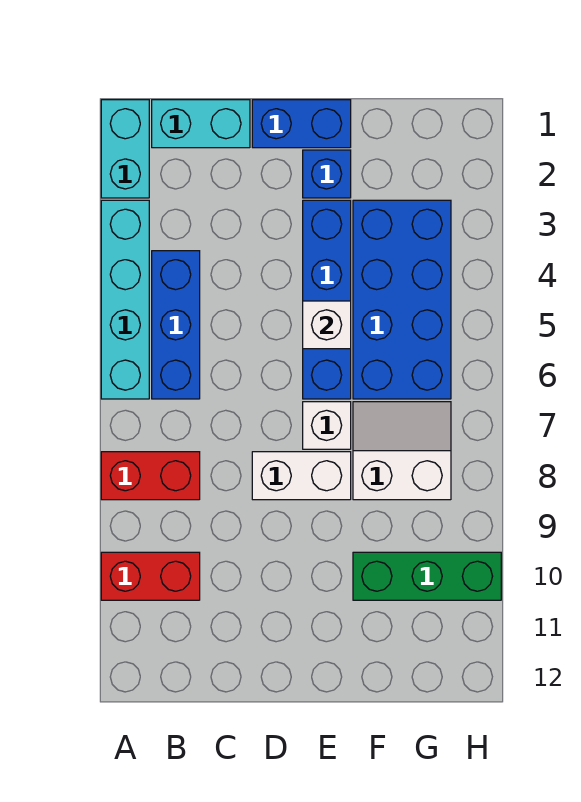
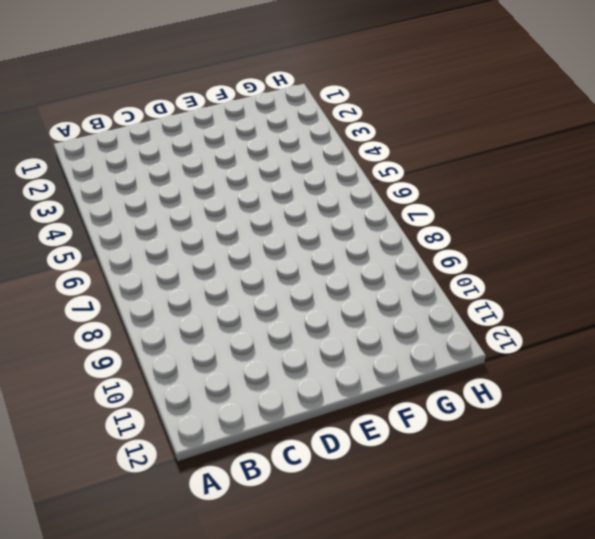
none -> cyan 1x2 brick [101,100,149,198]
none -> cyan 1x4 brick [101,200,149,399]
none -> red 1x2 brick [101,452,200,500]

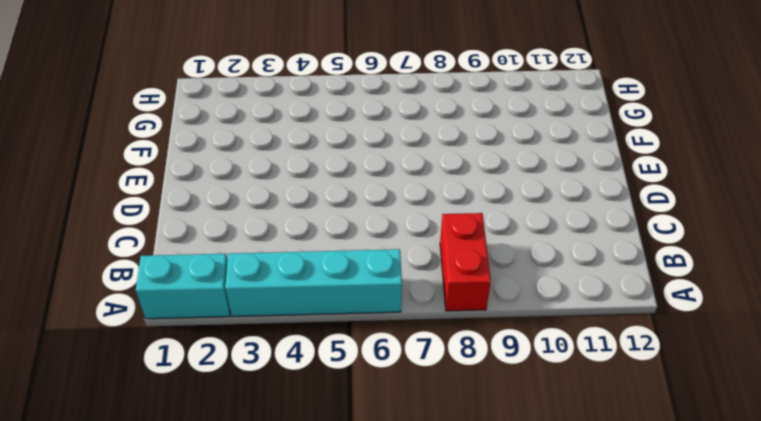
none -> red 1x2 brick [101,552,200,600]
none -> cyan 1x2 brick [152,100,250,148]
none -> blue 1x3 brick [152,251,200,399]

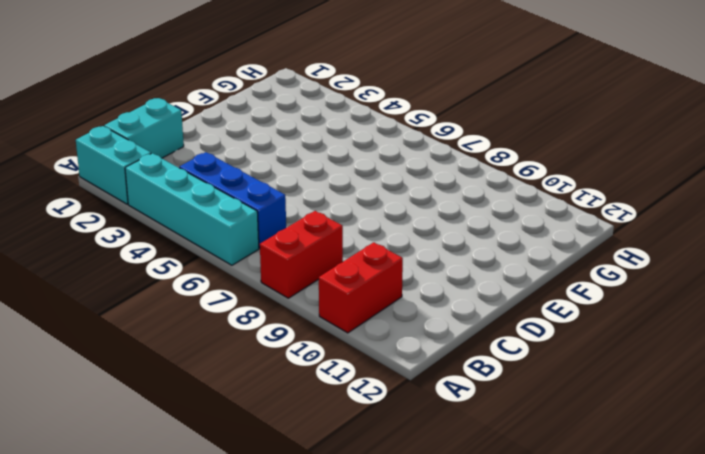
none -> blue 1x2 brick [252,100,351,148]
none -> white 1x2 brick [252,452,351,500]
none -> blue 1x1 brick [303,150,351,198]

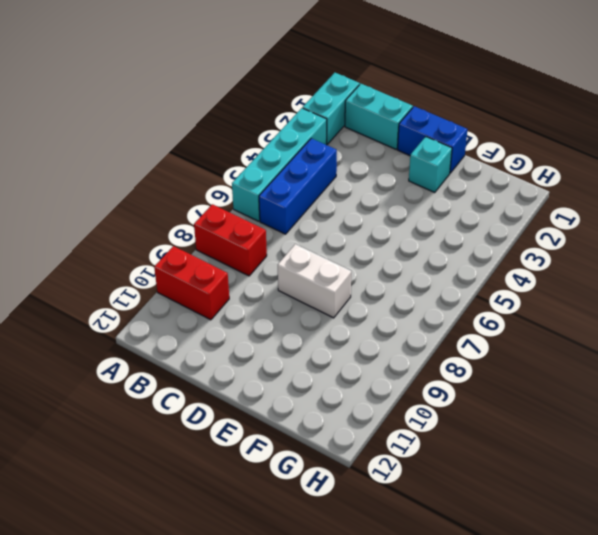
cyan 1x1 brick [409,137,452,192] -> blue 1x1 brick [303,150,351,198]
none -> blue 1x4 brick [303,200,351,399]
none -> white 1x1 brick [303,402,351,449]
none -> blue 2x4 brick [353,200,451,399]

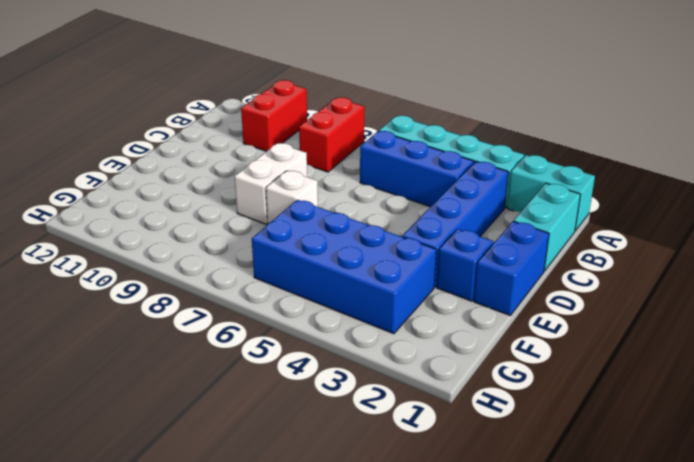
blue 1x4 brick [402,161,508,287] -> blue 1x4 brick turned to [303,200,351,399]
none -> white 2x2 slope [353,402,451,500]
none -> green 1x3 brick [353,552,501,600]
none -> white 1x1 brick [303,301,351,349]

